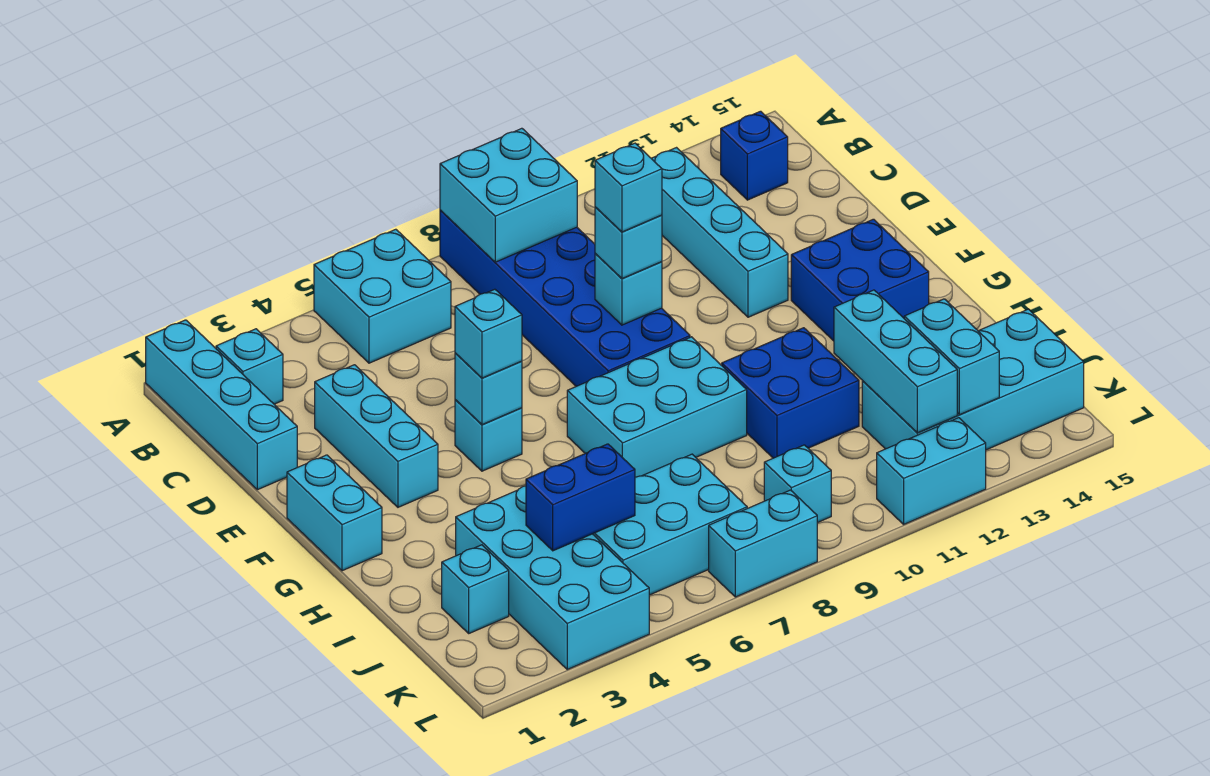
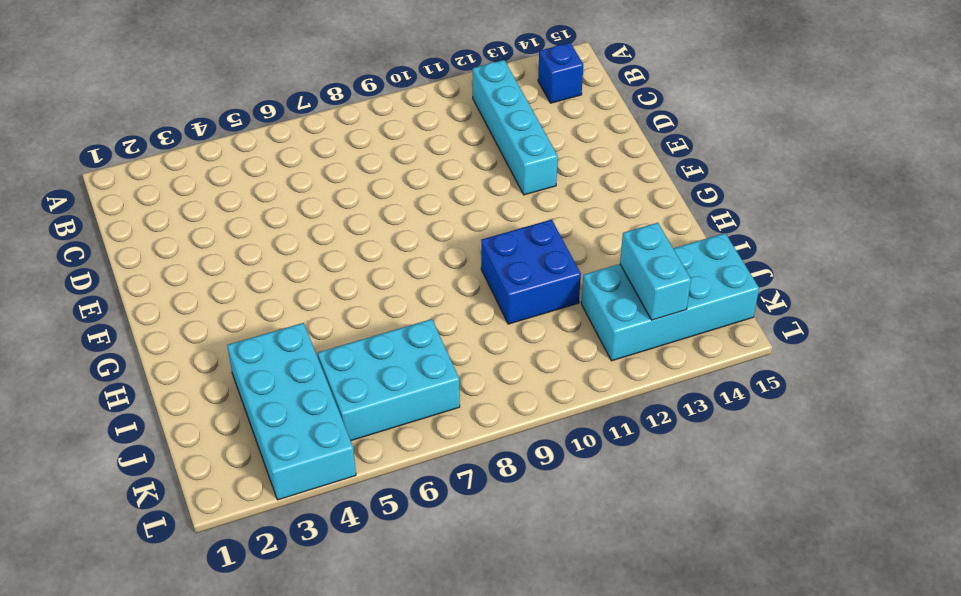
none -> cyan 1x4 brick [146,320,297,490]
none -> cyan 2x2 brick [314,229,451,363]
none -> blue 2x6 brick [440,210,690,386]

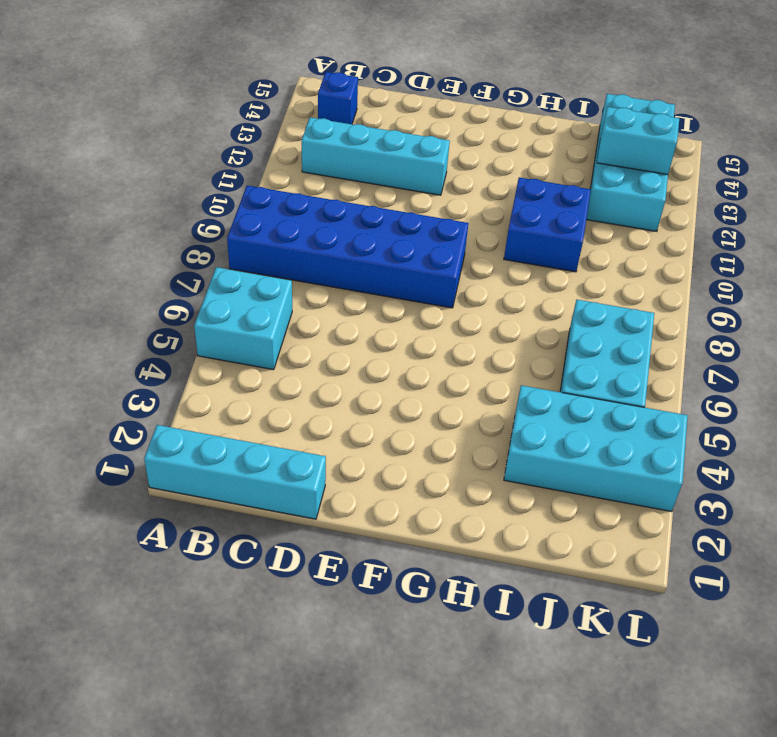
none -> cyan 1x1 brick [216,329,283,404]
none -> cyan 1x3 brick [315,365,438,507]
none -> cyan 1x2 brick [287,455,382,571]

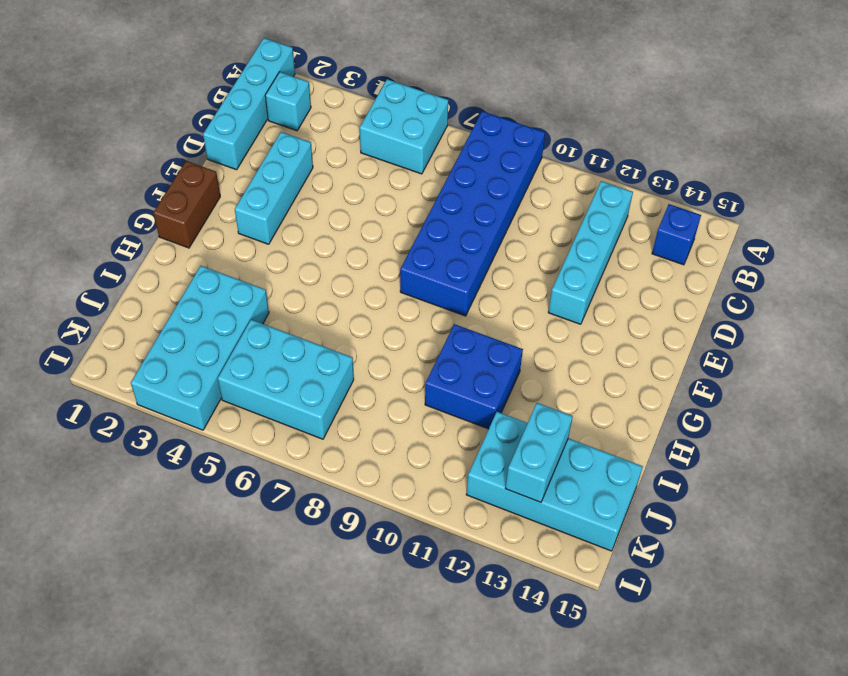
brown 1x2 brick [154,161,220,248] -> cyan 1x2 brick [287,455,382,571]
none -> cyan 1x1 brick [455,400,522,471]
none -> blue 2x2 brick [791,219,929,341]
none -> cyan 2x3 brick [567,337,747,477]

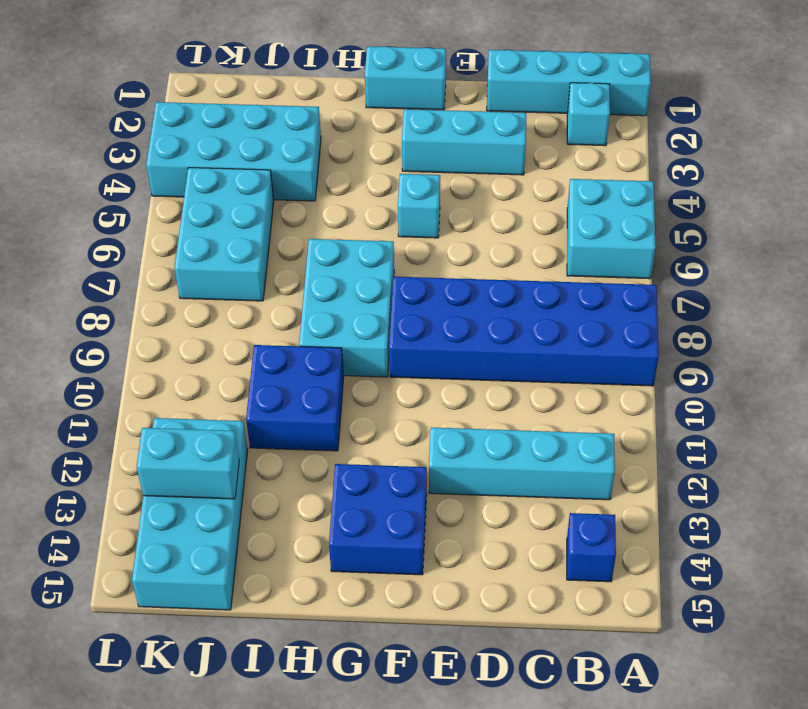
none -> cyan 1x1 brick [442,545,509,633]
none -> cyan 1x1 brick [764,445,831,523]
none -> cyan 1x2 brick [709,490,817,597]

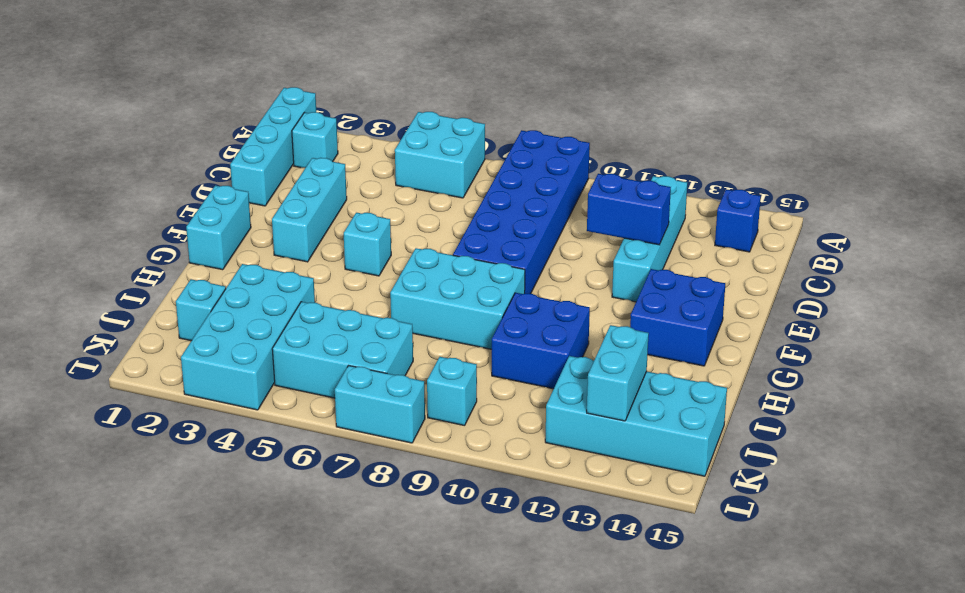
blue 1x2 brick [587,174,671,245] -> blue 1x2 brick moved to [526,444,635,551]
none -> cyan 1x2 brick [877,418,986,524]
none -> cyan 2x2 brick [440,128,577,262]
none -> cyan 1x1 brick [595,253,662,325]

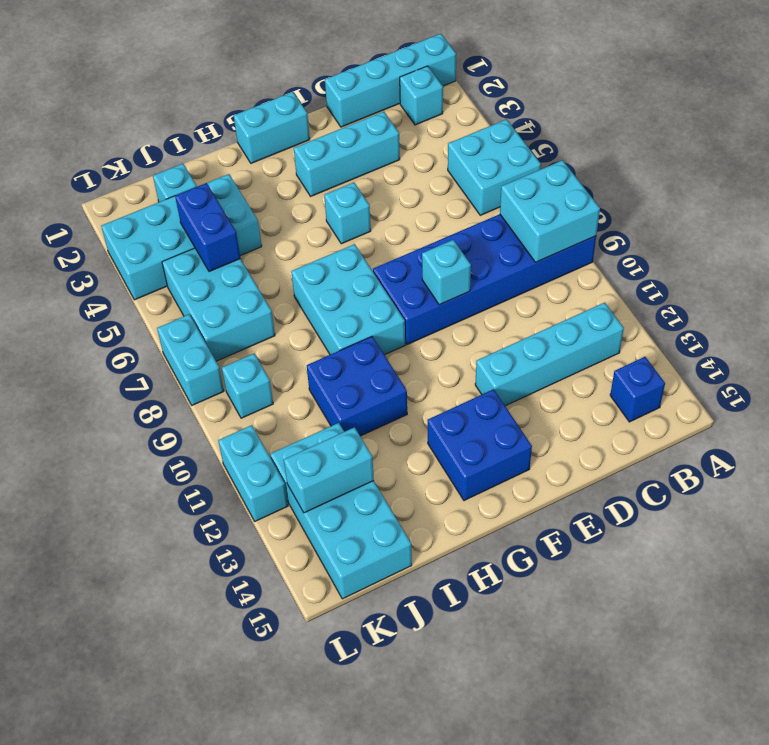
none -> cyan 1x1 brick [455,353,522,425]
none -> cyan 1x3 brick [834,290,957,433]
none -> cyan 1x1 brick [595,207,662,278]

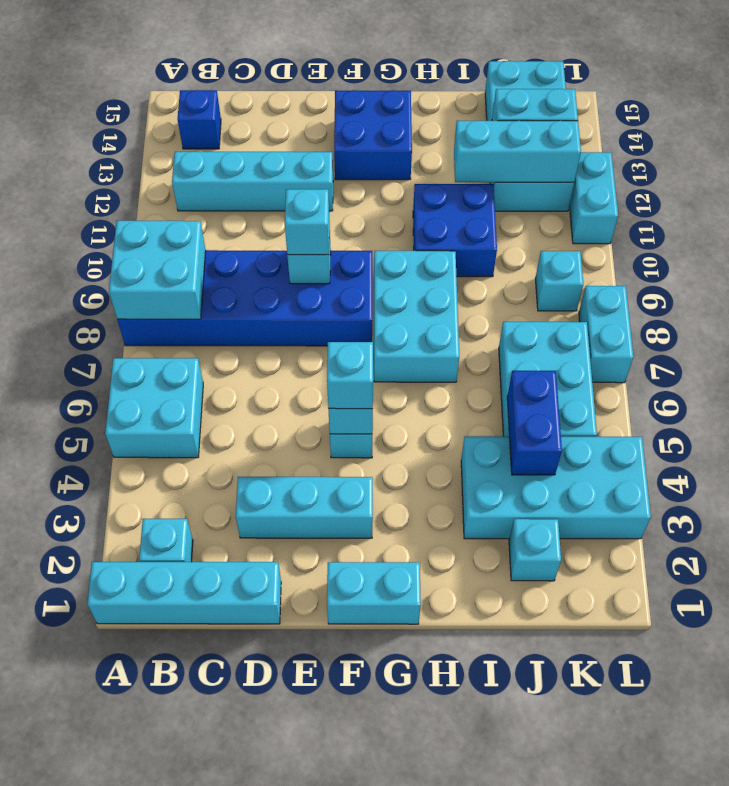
none -> cyan 1x1 brick [595,143,662,232]

